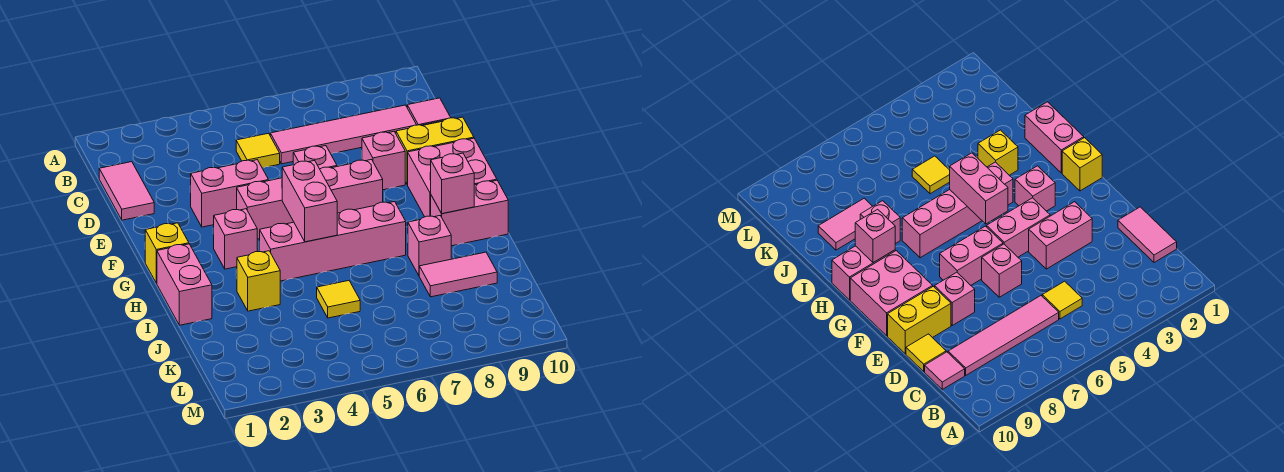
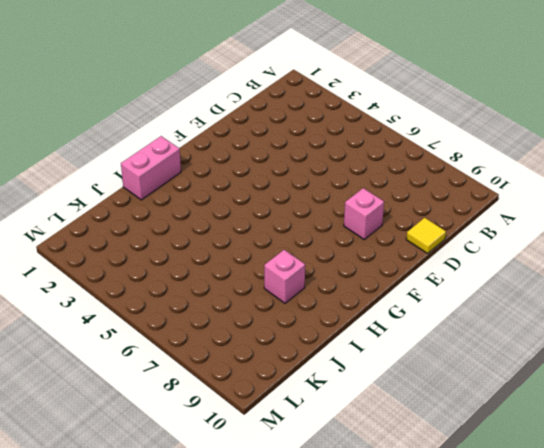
none -> pink 1x2 tile [99,162,154,220]
none -> yellow 1x1 tile [236,133,280,168]
none -> pink 1x4 tile [270,105,416,164]

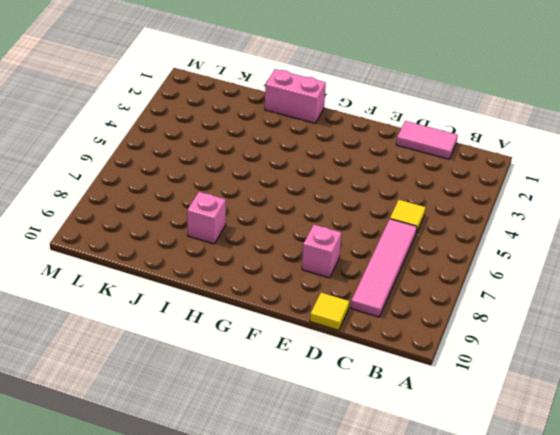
none -> pink 1x1 tile [407,98,451,125]
none -> pink 1x2 brick [190,160,269,227]
none -> pink 1x1 brick [293,146,337,169]

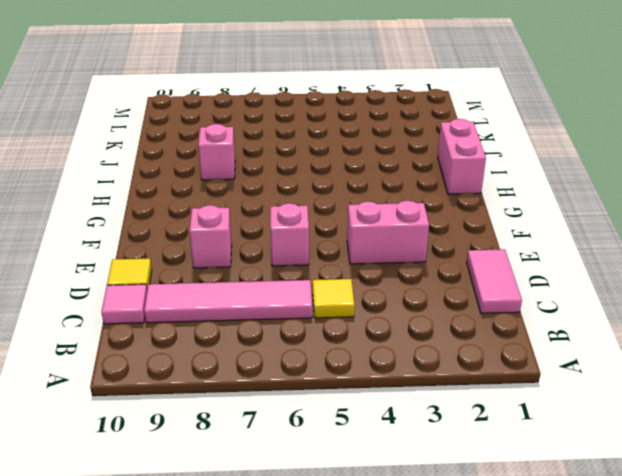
none -> yellow 1x2 brick [396,117,474,185]
none -> pink 1x2 brick [237,178,294,239]
none -> pink 1x2 brick [320,160,383,213]

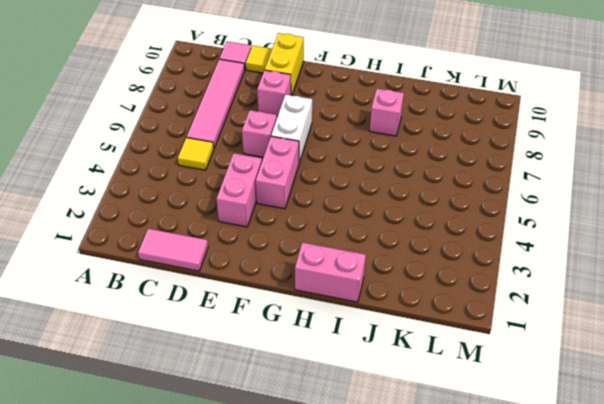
white 1x2 brick [271,95,312,163] -> pink 1x2 brick [320,160,383,213]
none -> pink 2x2 brick [408,138,497,217]
none -> yellow 1x1 brick [145,223,189,283]
none -> pink 1x1 brick [213,209,257,269]

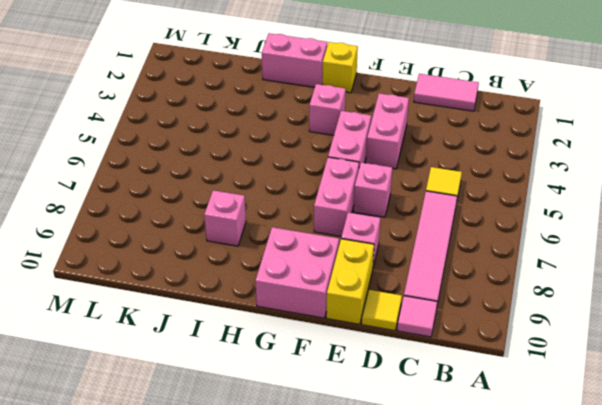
none -> pink 1x4 brick [260,202,406,281]
none -> pink 1x2 brick [431,180,508,246]
none -> yellow 1x1 brick [237,251,280,311]

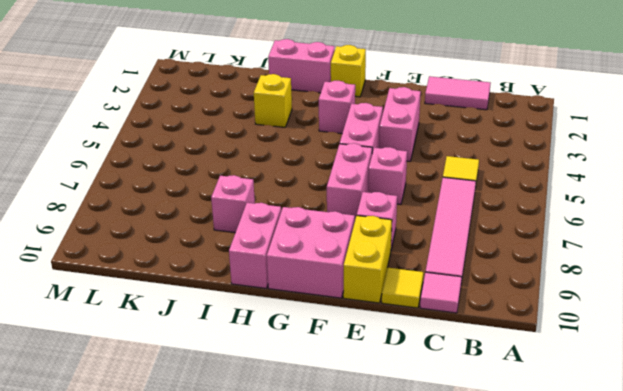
none -> pink 1x4 brick [260,202,406,281]
none -> yellow 1x1 tile [317,281,360,318]
none -> pink 1x2 tile [419,252,497,297]

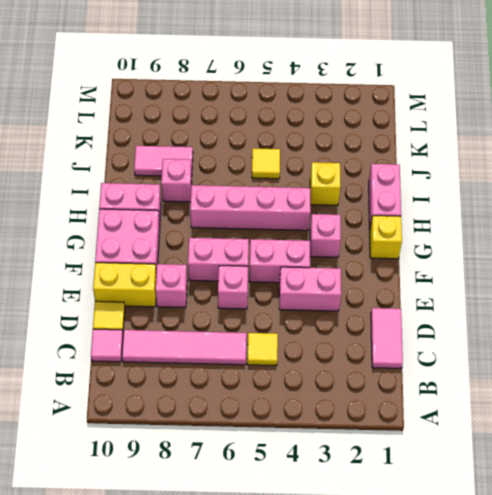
none -> pink 1x2 brick [282,160,337,242]
none -> pink 1x1 brick [430,153,474,214]

